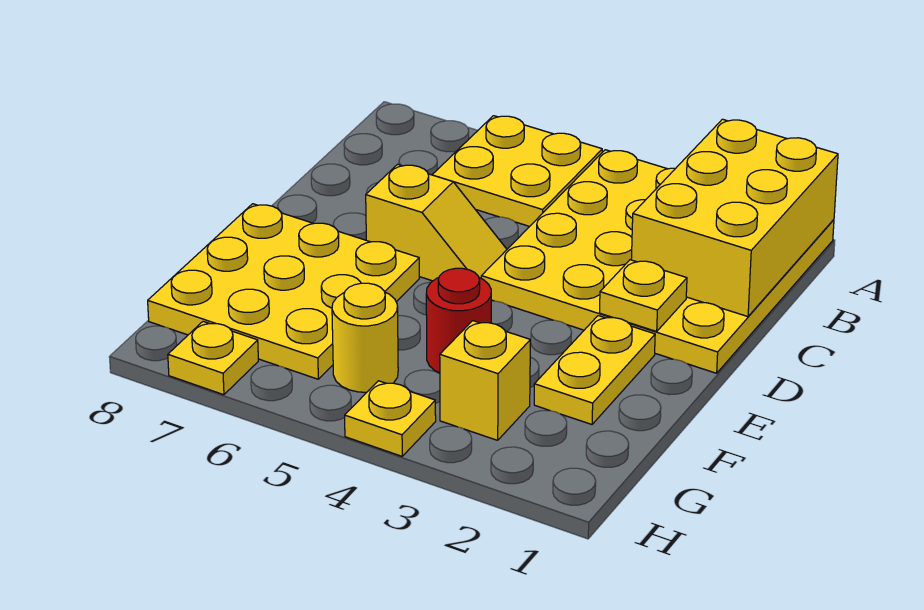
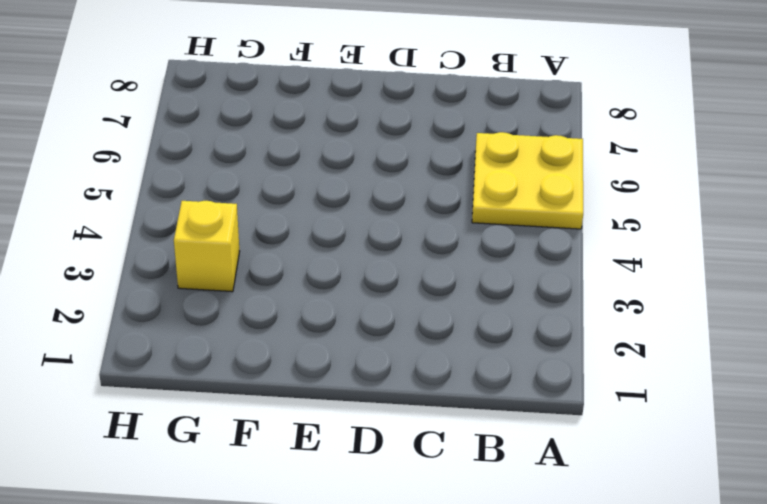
none -> yellow 4x4 plate [481,150,834,373]
none -> yellow 1x2 slope [366,164,507,281]
none -> yellow 1x2 plate [534,316,655,424]

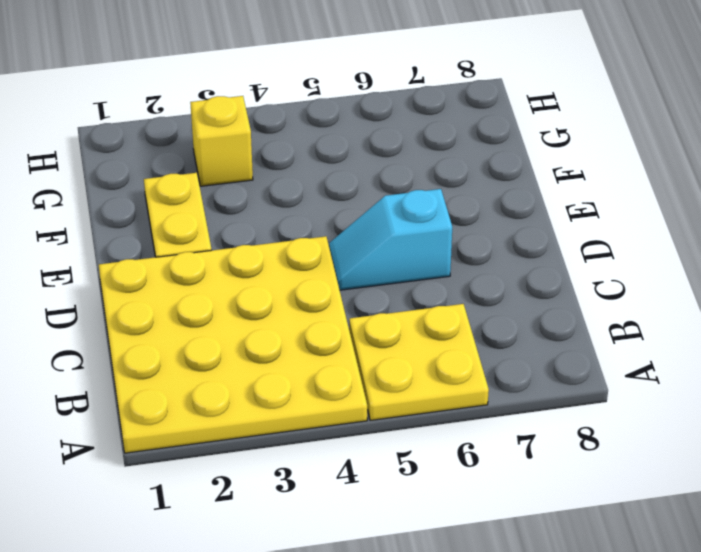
cyan 1x2 slope [329,189,452,290] -> yellow 1x2 slope [366,164,507,281]
none -> yellow 3x3 plate [148,204,419,379]
none -> red 1x1 round brick [426,268,491,373]
none -> yellow 1x1 round brick [332,283,398,392]

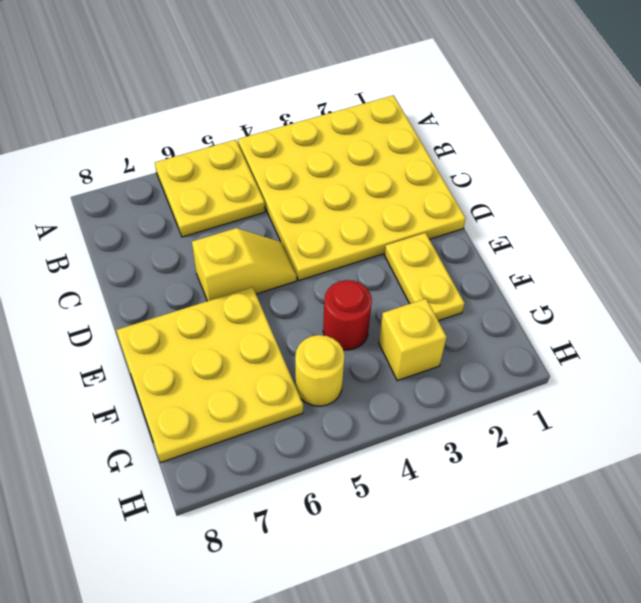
none -> yellow 1x1 plate [345,381,436,456]
none -> yellow 1x1 plate [168,322,258,395]
none -> yellow 2x3 brick [631,119,838,317]

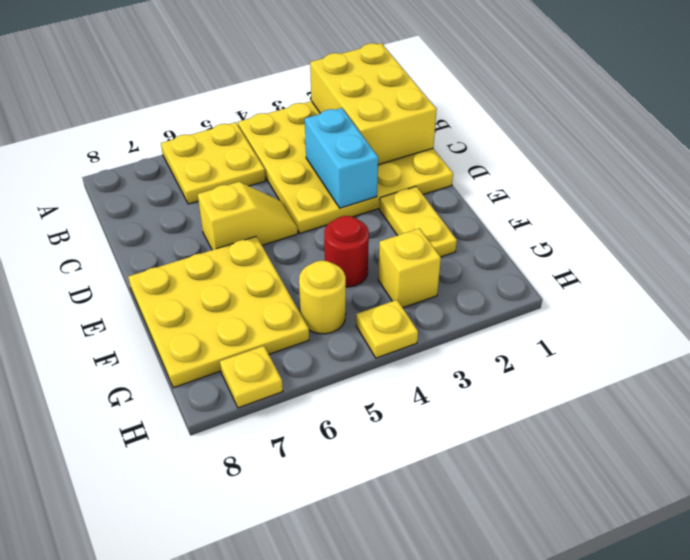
cyan 1x2 brick [305,108,378,208] -> none
none -> yellow 1x1 plate [600,260,687,331]

